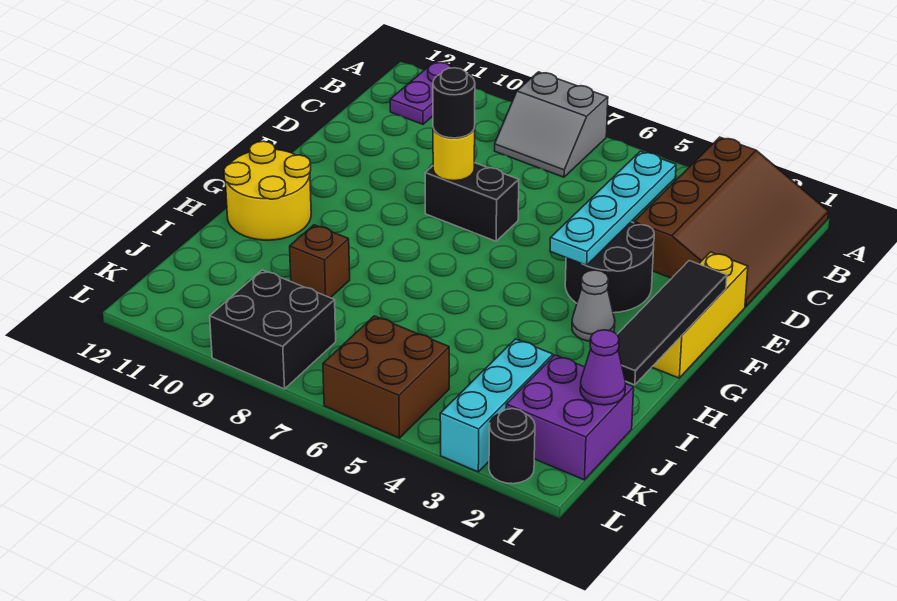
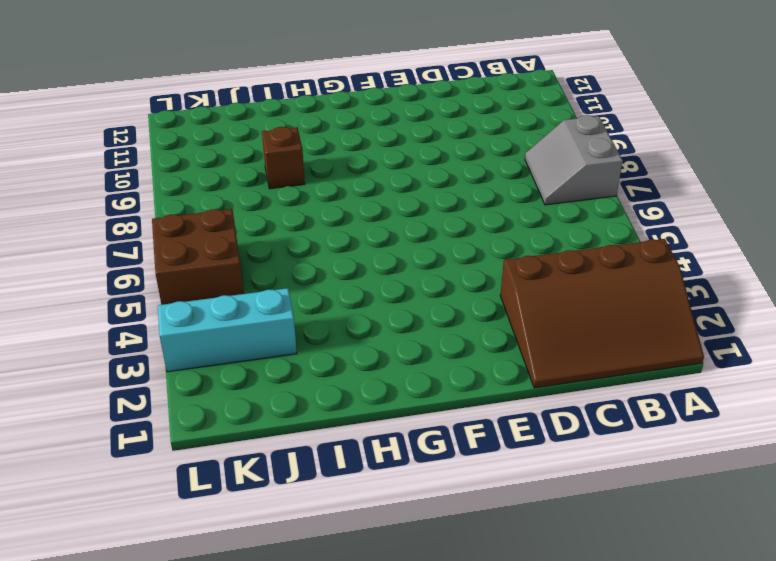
none -> purple 1x2 plate [390,62,451,124]
none -> yellow 1x3 brick [652,252,748,378]
none -> black 2x2 round brick [565,222,654,313]

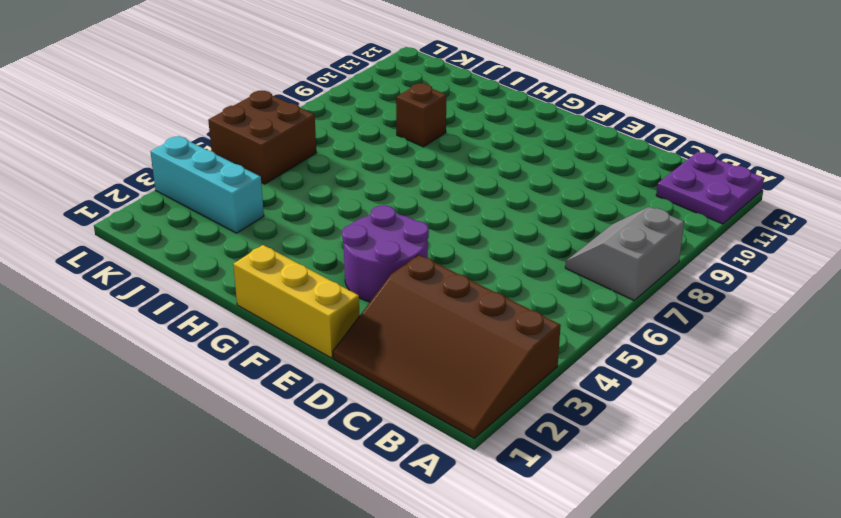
purple 2x2 plate [656,152,764,224] -> purple 1x2 plate [390,62,451,124]
purple 2x2 round brick [342,205,429,302] -> black 2x2 round brick [565,222,654,313]
none -> black 1x2 brick [425,163,519,241]
none -> grey 1x1 cone [572,270,615,341]
none -> yellow 2x2 round brick [224,141,311,240]

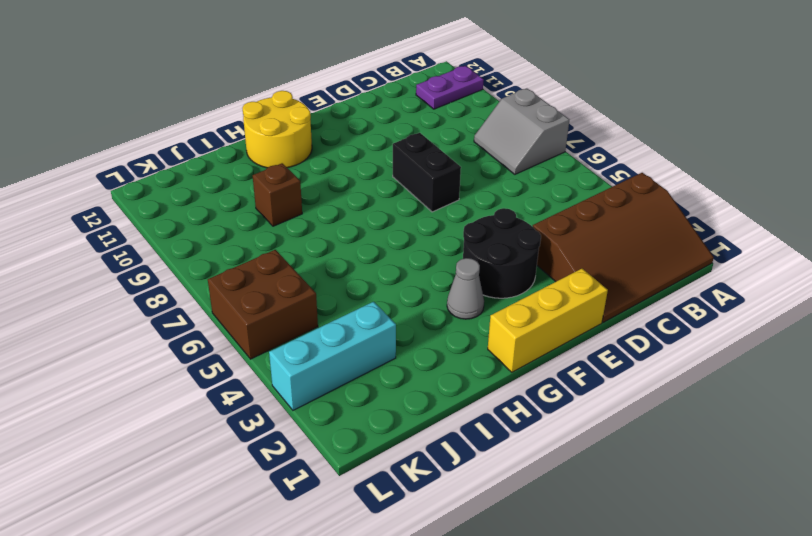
none -> purple 2x2 brick [506,355,634,480]
none -> black 2x2 brick [210,270,336,389]
none -> black 1x1 round brick [489,409,535,484]

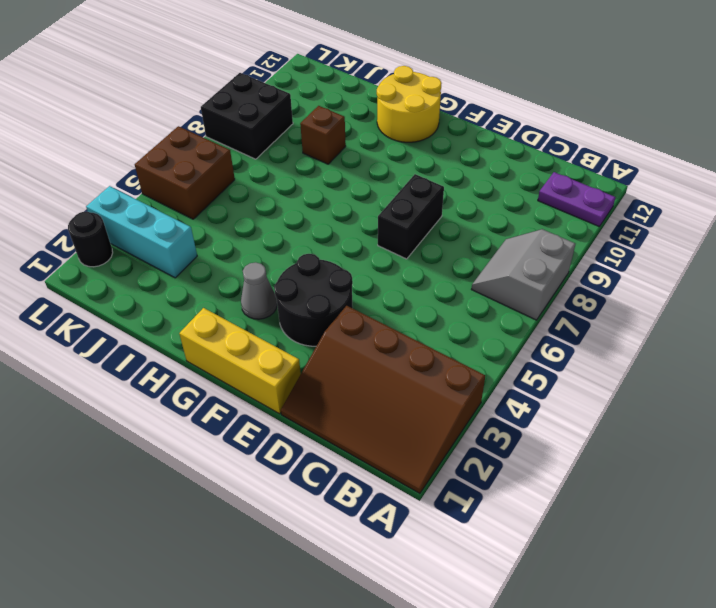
none -> purple 2x2 brick [506,355,634,480]
none -> cyan 1x4 plate [550,151,676,265]
none -> yellow 1x1 round brick [433,127,475,181]

